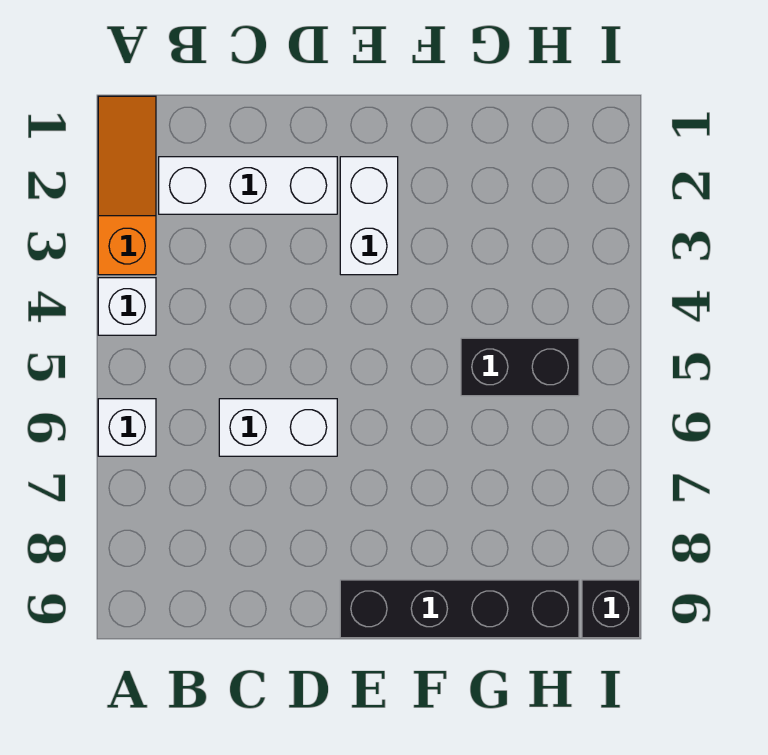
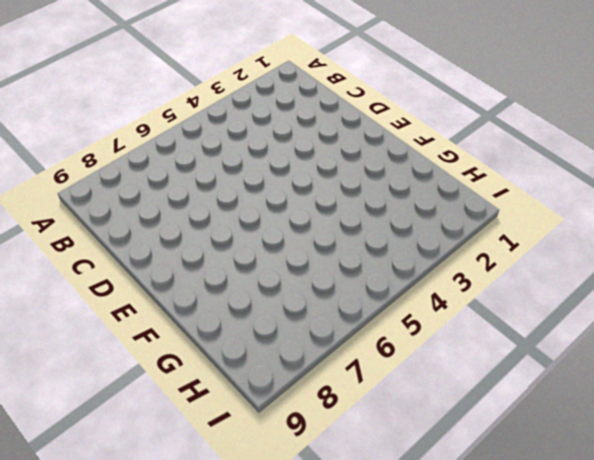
none -> orange 1x3 slope [98,96,156,275]
none -> white 1x1 brick [98,278,156,335]

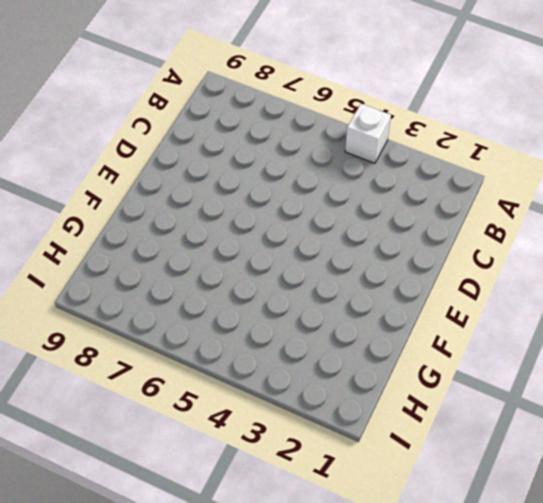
none -> orange 1x3 slope [98,96,156,275]
none -> white 1x1 brick [98,399,156,456]

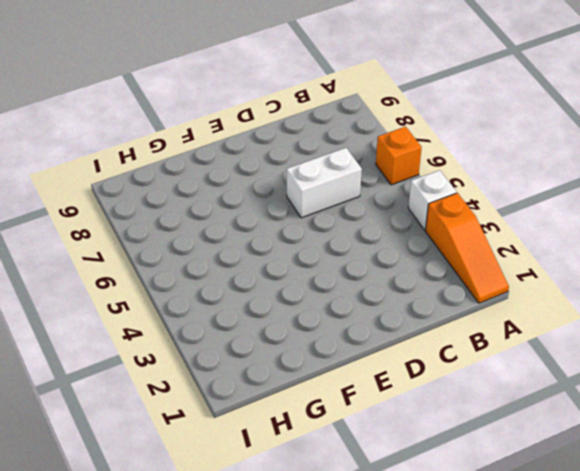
orange 1x1 brick [376,127,422,185] -> white 1x1 brick [98,399,156,456]
none -> white 1x3 brick [159,157,337,214]
none -> white 1x2 brick [340,157,398,275]

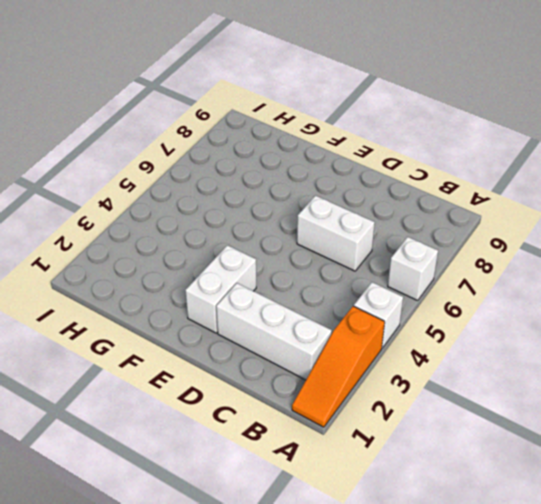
none -> black 1x4 brick [340,580,579,638]
none -> black 1x2 brick [461,338,579,396]

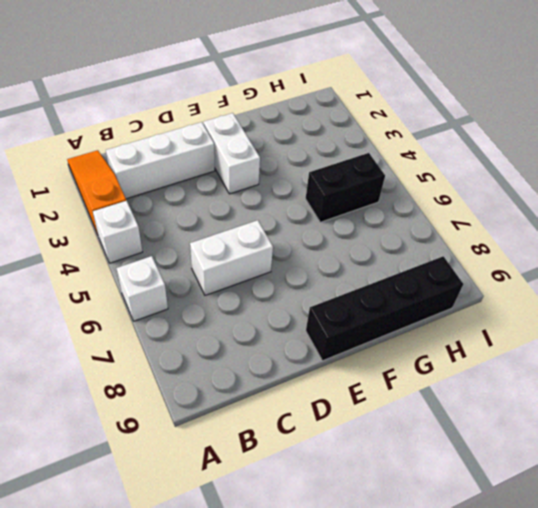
none -> black 1x1 brick [582,580,640,638]

